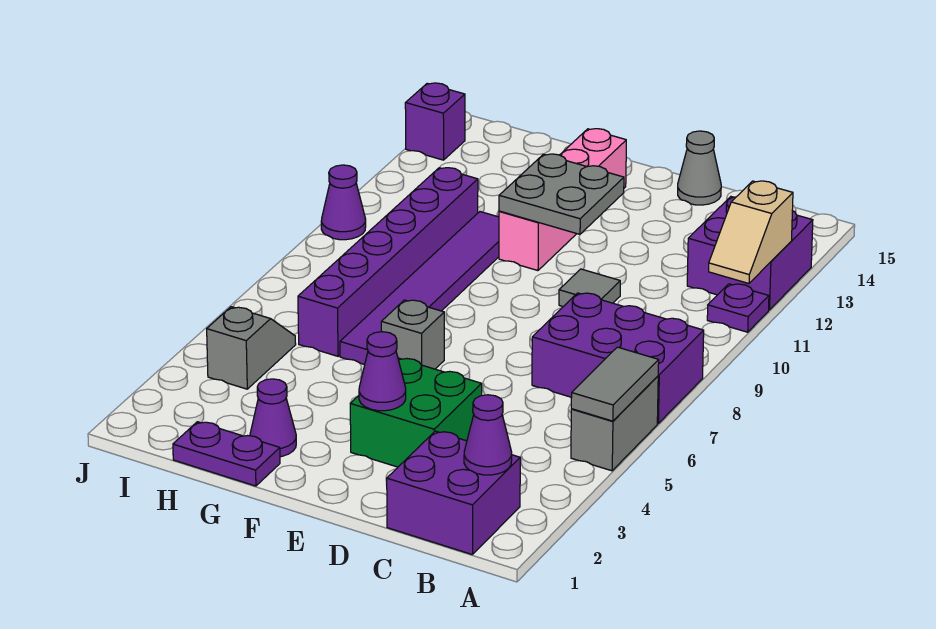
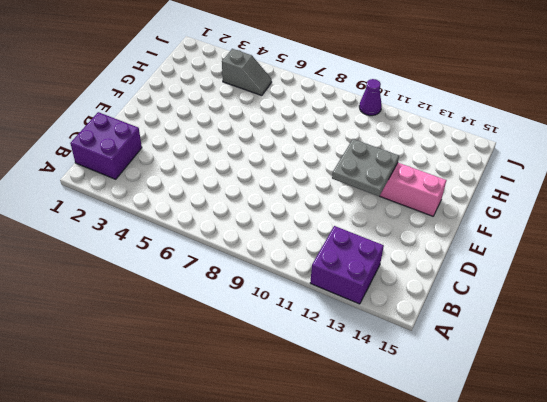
none -> grey 1x2 brick [571,376,658,471]
none -> purple 2x3 brick [532,293,704,423]
none -> purple 1x1 plate [707,284,769,332]

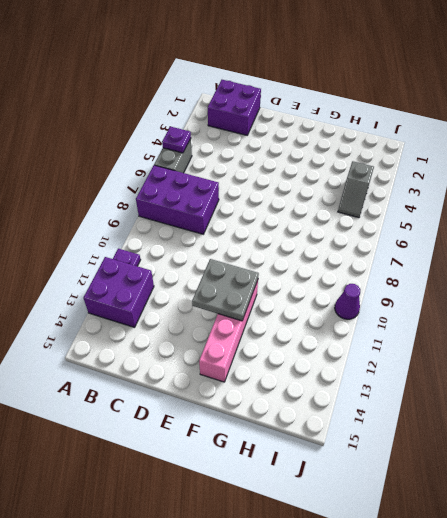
purple 1x1 plate [162,127,191,153] -> grey 1x2 tile [571,347,659,421]
none -> green 2x2 brick [350,358,482,467]
none -> grey 1x1 tile [559,269,620,307]
none -> grey 1x1 cone [678,131,721,205]

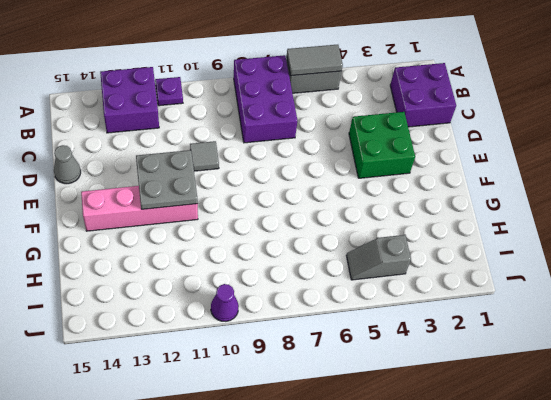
none -> grey 1x1 brick [381,300,444,369]
none -> purple 1x2 plate [173,422,280,486]
none -> purple 1x1 cone [250,379,296,457]

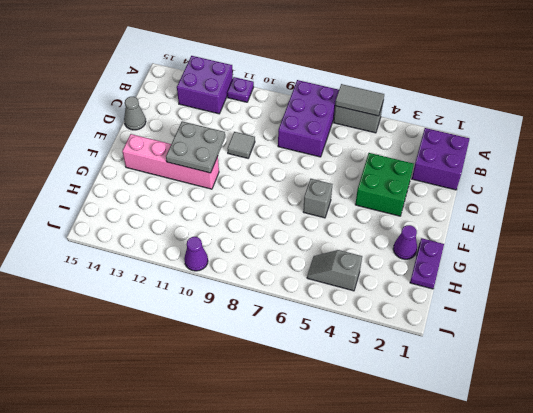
none -> purple 1x6 tile [340,212,499,365]
none -> purple 1x6 brick [298,168,478,356]
none -> purple 1x1 brick [405,83,465,160]

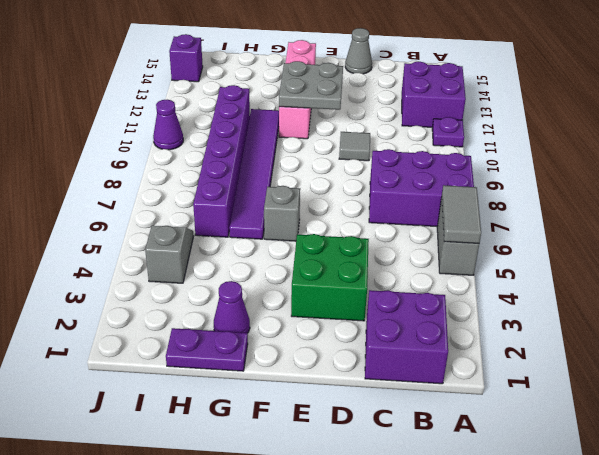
none -> tan 1x2 slope [709,181,793,283]
none -> purple 1x1 cone [464,395,512,475]
none -> purple 1x1 cone [359,332,406,411]

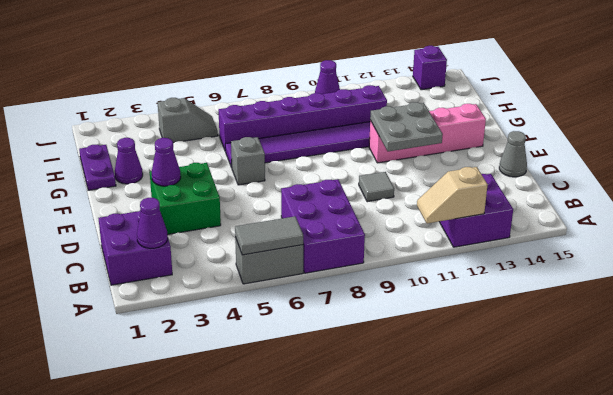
none -> purple 1x1 plate [707,284,769,332]

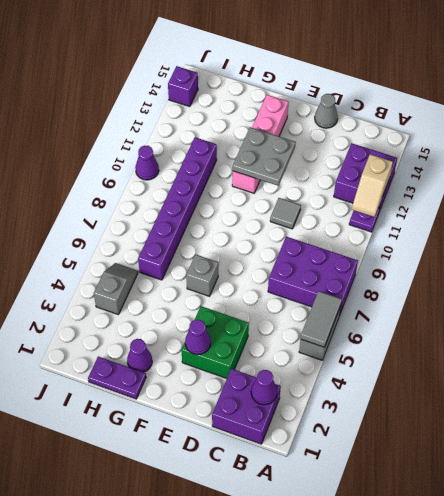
none -> purple 1x6 tile [340,212,499,365]

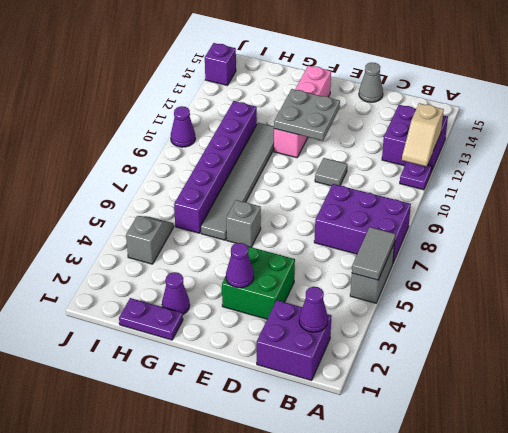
grey 1x6 tile [201,123,274,240] -> purple 1x6 tile [340,212,499,365]

